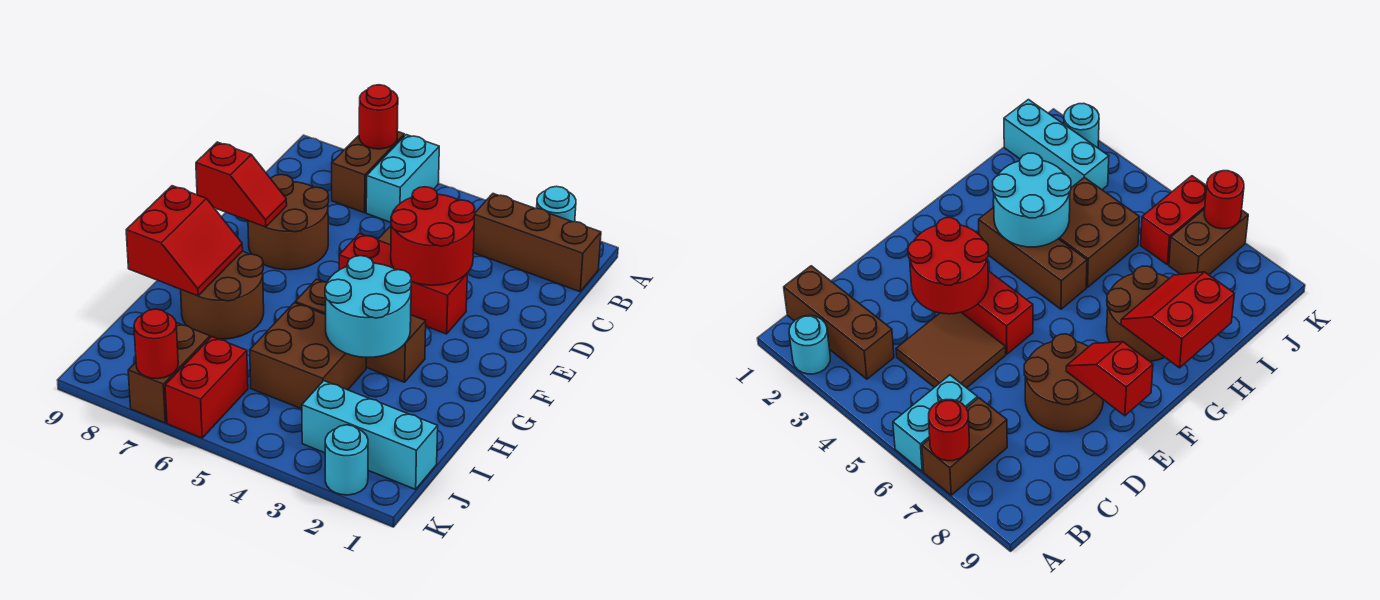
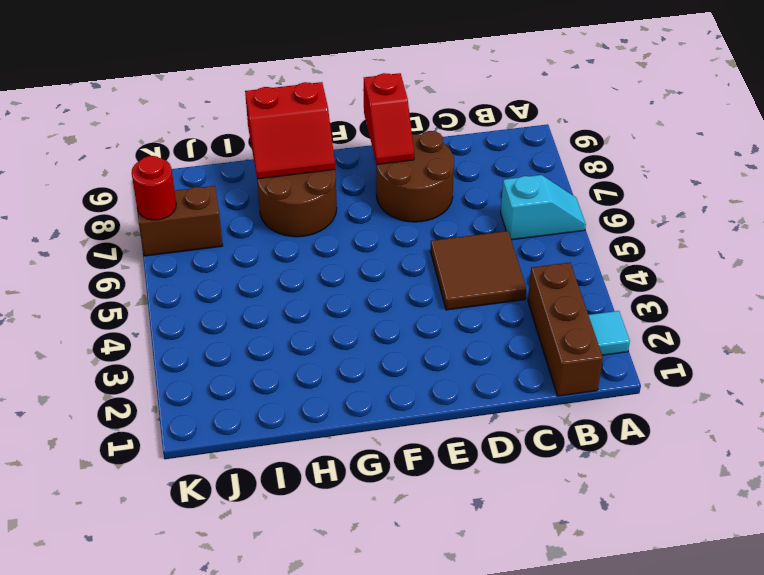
cyan 1x1 tile [589,311,630,355] -> cyan 1x1 round brick [537,186,576,222]
cyan 1x2 slope [501,175,586,240] -> cyan 1x2 brick [366,135,439,222]
none -> brown 1x2 brick [332,131,404,213]
none -> red 1x3 brick [339,234,467,334]
none -> brown 1x3 brick [295,279,426,382]

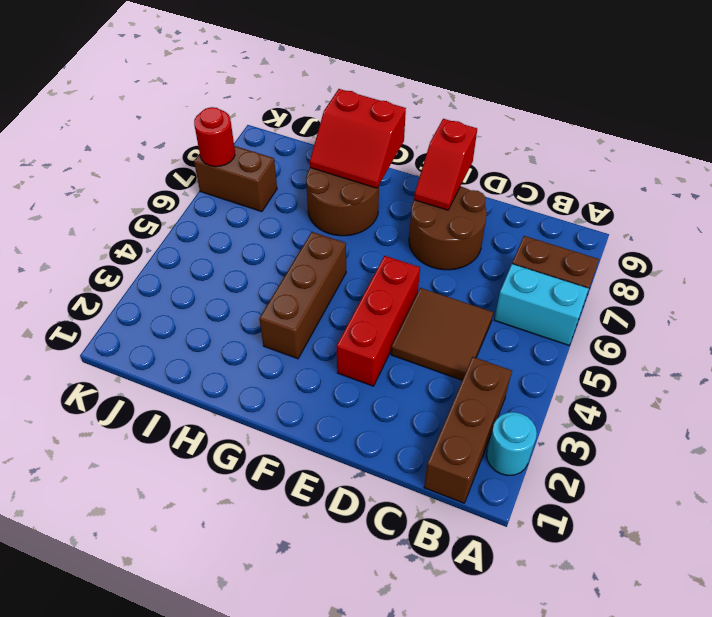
none -> brown 2x2 brick [250,303,366,409]
none -> cyan 1x3 brick [302,381,438,489]
none -> red 1x2 brick [165,337,248,438]

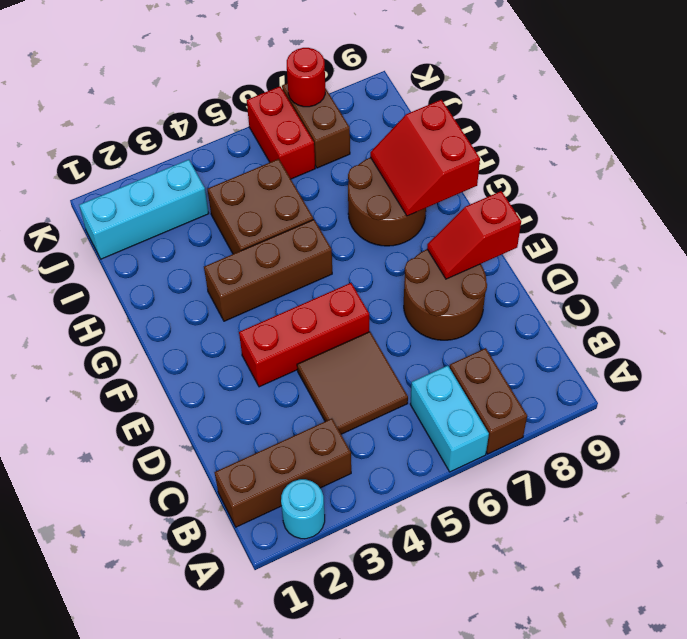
none -> cyan 1x1 round brick [325,425,368,495]
none -> red 1x1 round brick [359,85,398,149]
none -> red 2x2 round brick [391,187,475,285]

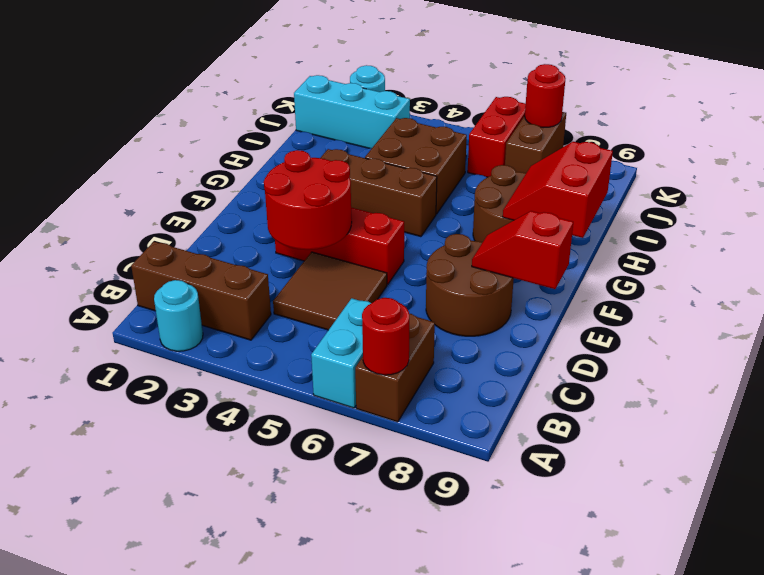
none -> cyan 2x2 round brick [325,256,411,357]

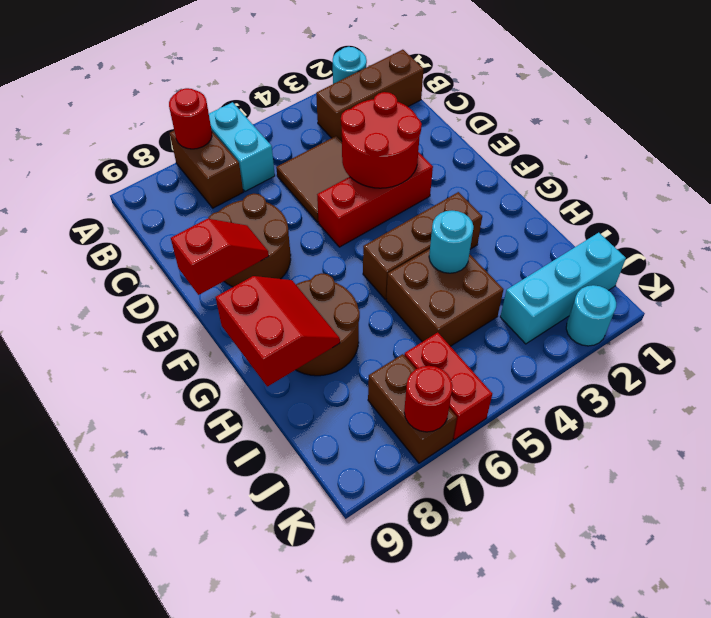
cyan 1x1 round brick [429,211,474,273] -> cyan 2x2 round brick [325,256,411,357]

